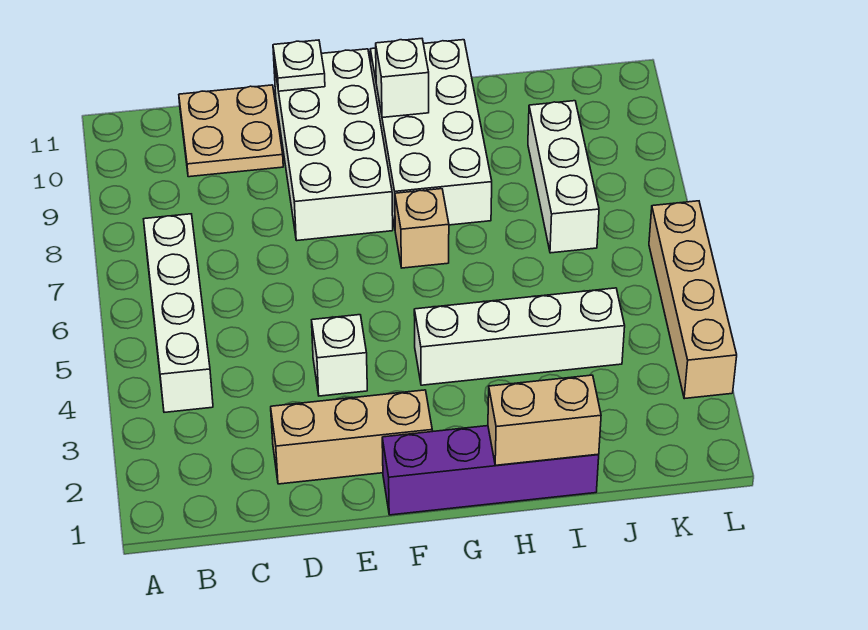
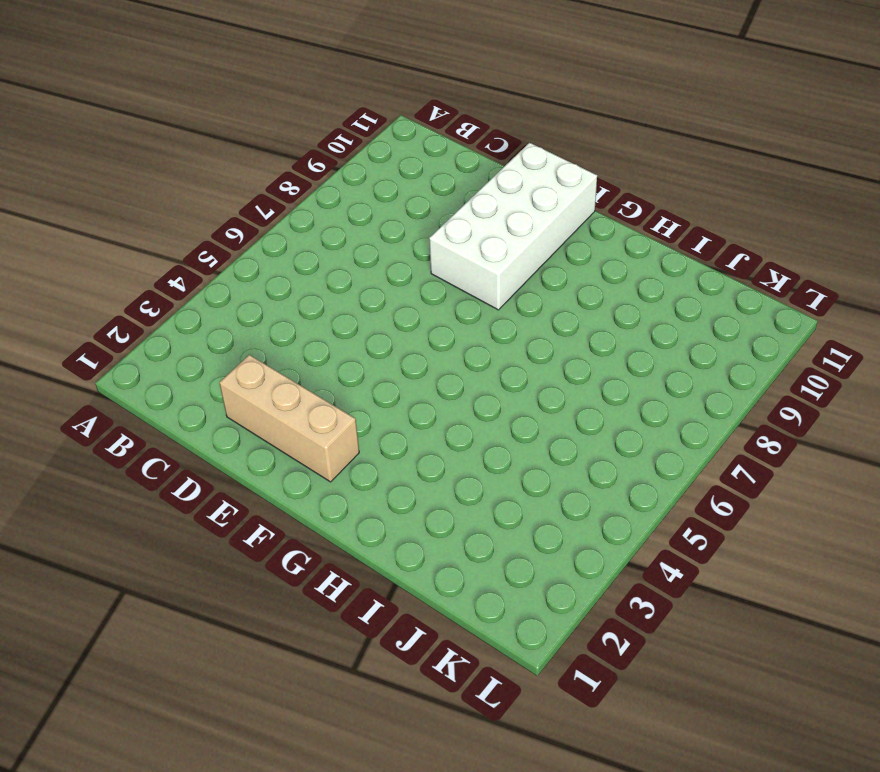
none -> white 1x4 brick [144,214,213,412]
none -> tan 2x2 plate [179,85,283,177]
none -> white 1x1 brick [312,315,367,396]

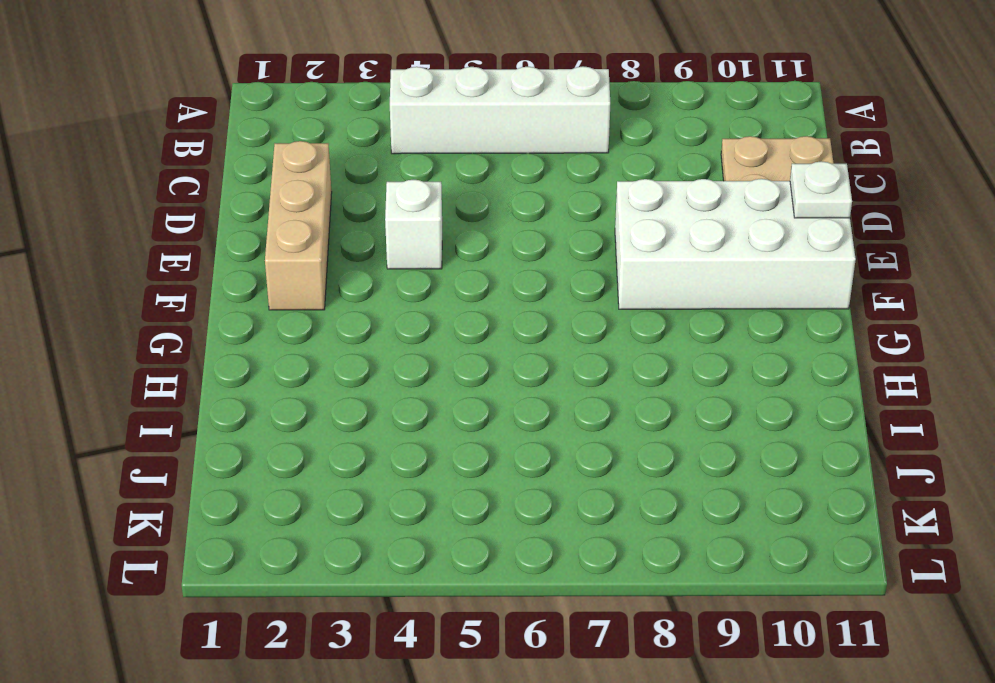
none -> purple 1x4 brick [382,426,599,515]
none -> white 1x4 brick [414,288,625,385]
none -> tan 1x1 brick [395,189,449,268]

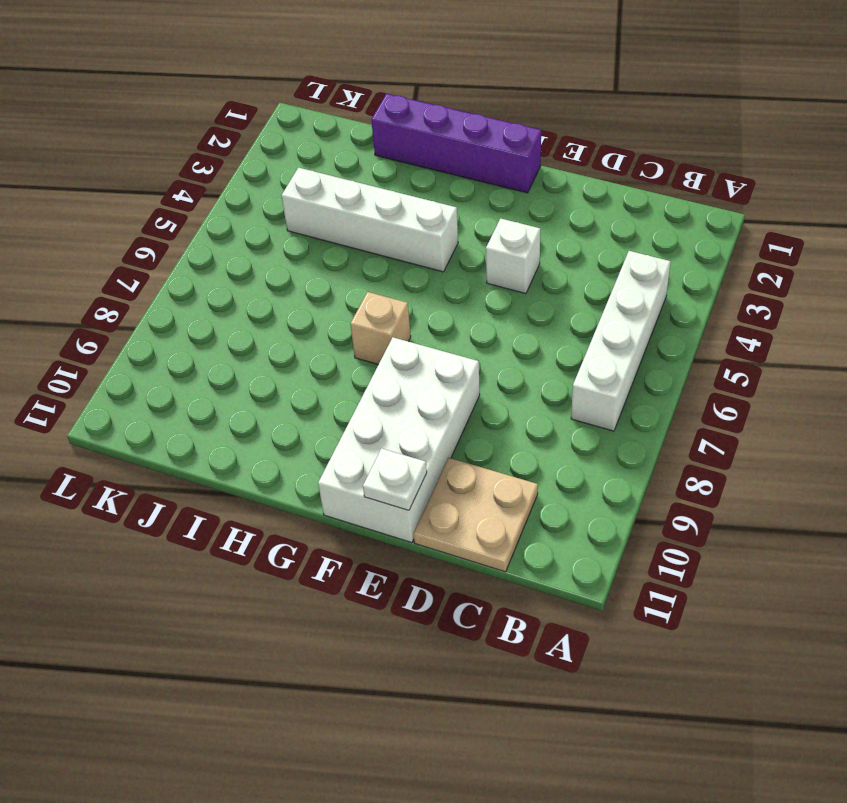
none -> tan 1x3 brick [271,390,432,484]
none -> white 2x4 brick [370,40,492,227]
none -> white 1x3 brick [528,101,599,253]

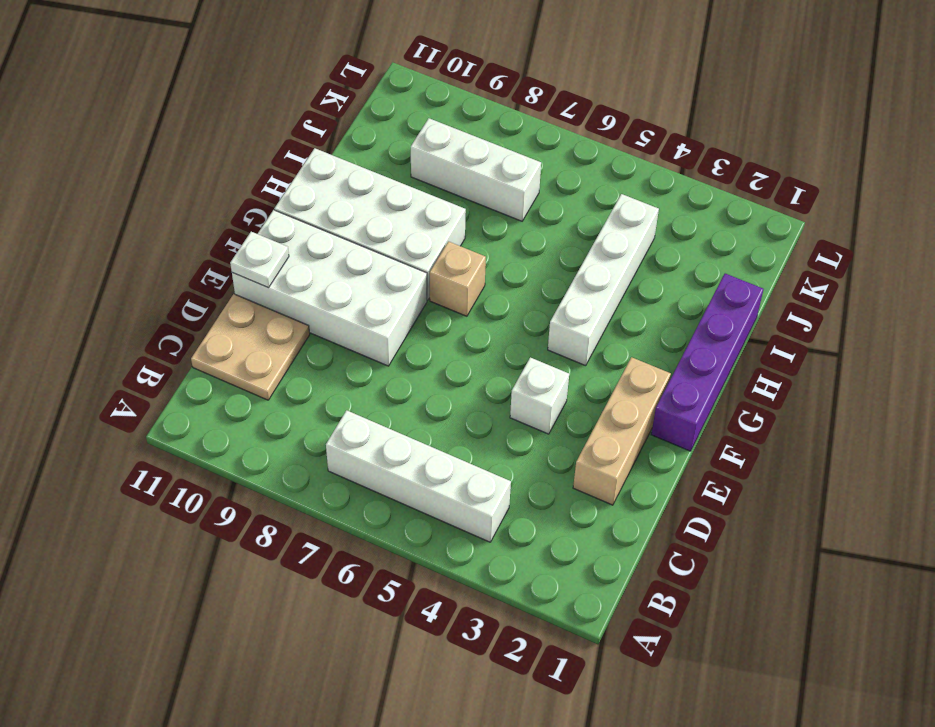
none -> tan 1x4 brick [649,201,737,399]
none -> white 1x1 brick [376,39,429,118]
none -> tan 1x2 brick [488,375,601,465]

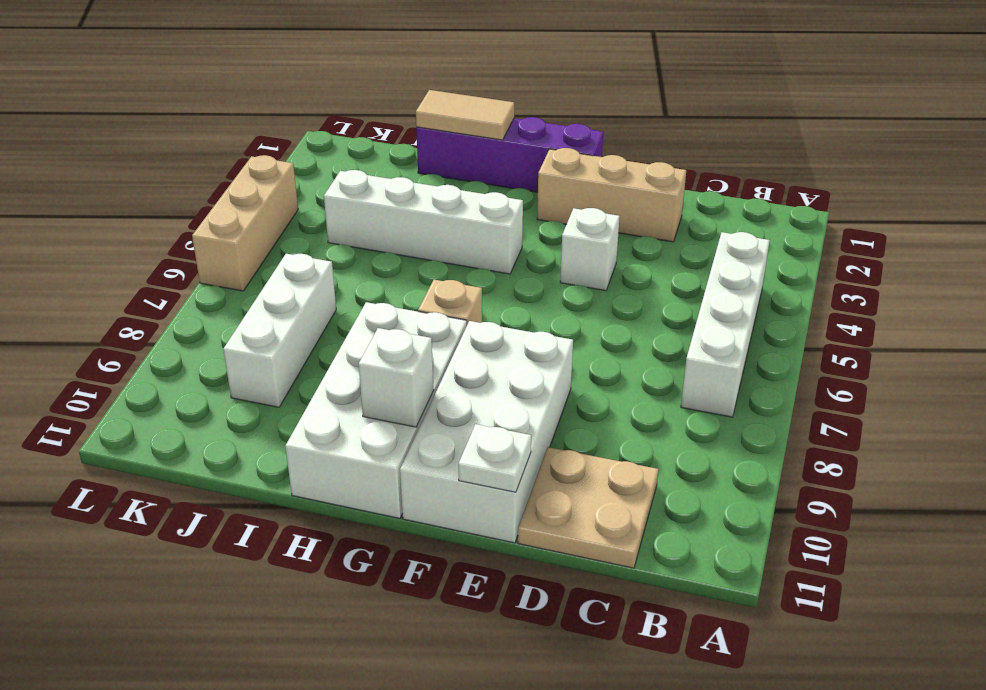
tan 1x2 tile [416,90,514,140] -> tan 1x2 brick [488,375,601,465]
tan 1x3 brick [192,155,298,291] -> tan 1x4 brick [649,201,737,399]

